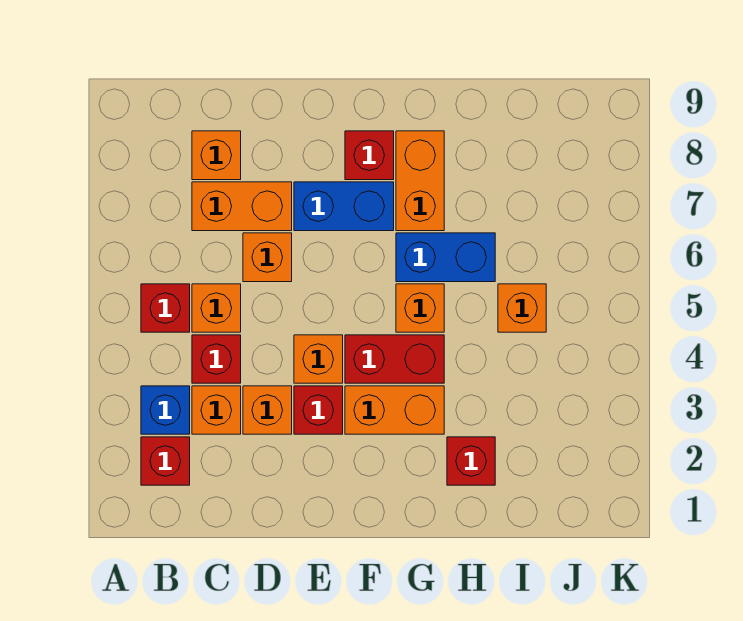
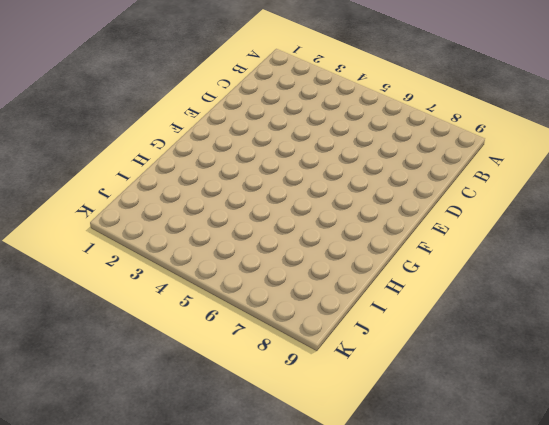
none -> red 1x1 brick [141,437,190,485]
none -> blue 1x1 brick [141,386,190,434]
none -> red 1x1 brick [141,284,190,332]

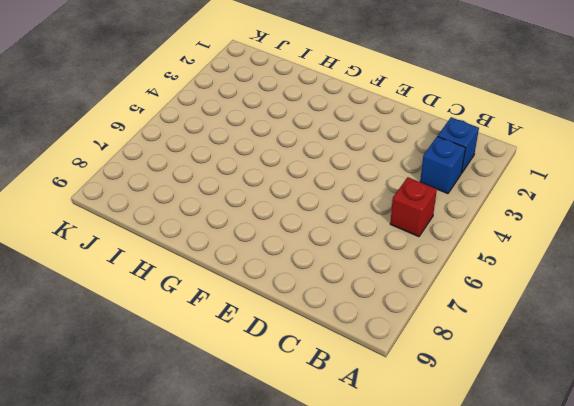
blue 1x1 brick [438,117,479,173] -> red 1x1 brick [141,437,190,485]
none -> orange 1x1 brick [192,386,241,434]
none -> red 1x1 brick [192,335,241,383]
none -> orange 1x1 brick [192,284,241,332]

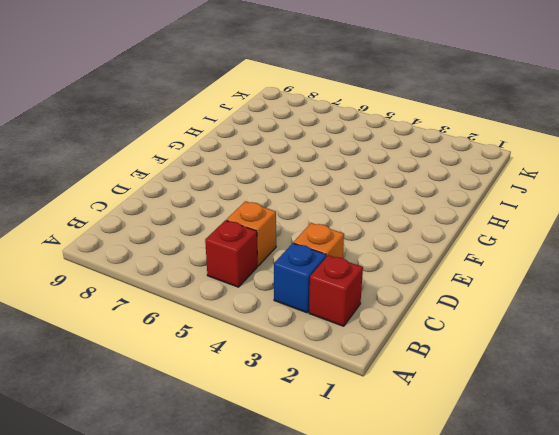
none -> red 1x1 brick [192,335,241,383]
none -> orange 1x2 brick [192,182,292,231]
none -> orange 1x1 brick [192,131,241,180]

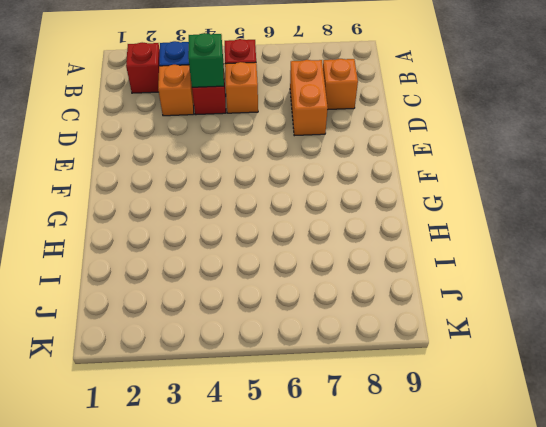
green 1x1 brick [188,33,224,87] -> none
none -> orange 1x1 brick [243,386,292,434]
none -> orange 1x1 brick [243,233,292,282]
none -> red 1x1 brick [294,386,343,434]

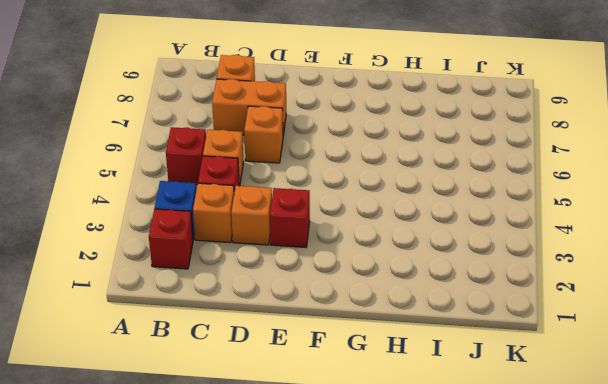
none -> orange 1x1 brick [294,335,343,383]
none -> blue 1x2 brick [294,182,394,231]
none -> orange 1x2 brick [345,386,444,434]

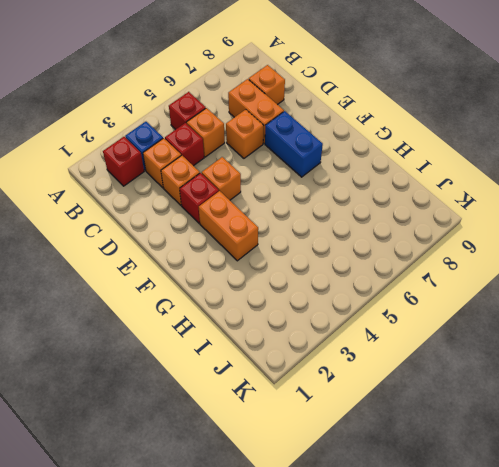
none -> red 1x2 brick [345,335,444,383]
none -> red 1x1 brick [345,131,394,180]
none -> orange 1x1 brick [396,284,444,332]

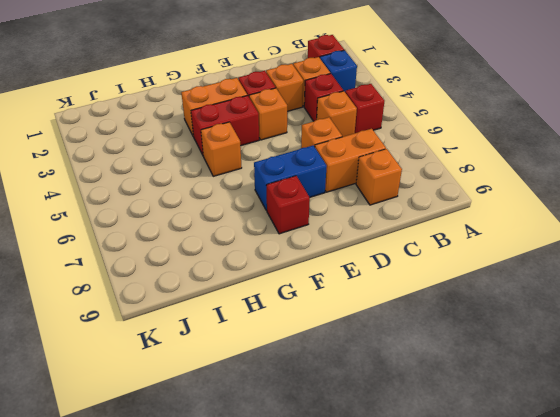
none -> blue 1x2 brick [396,233,495,282]
none -> orange 1x2 brick [396,131,444,231]
none -> red 1x1 brick [447,437,495,485]

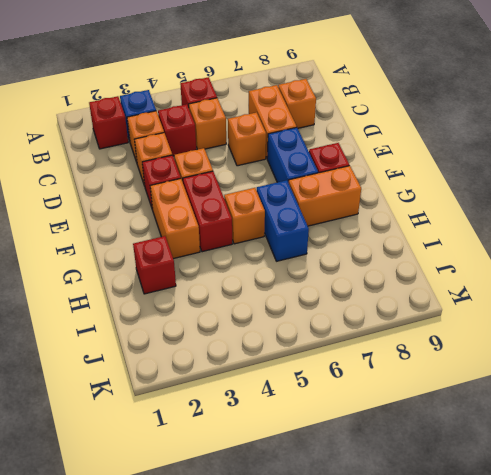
none -> orange 1x1 brick [498,284,546,332]

